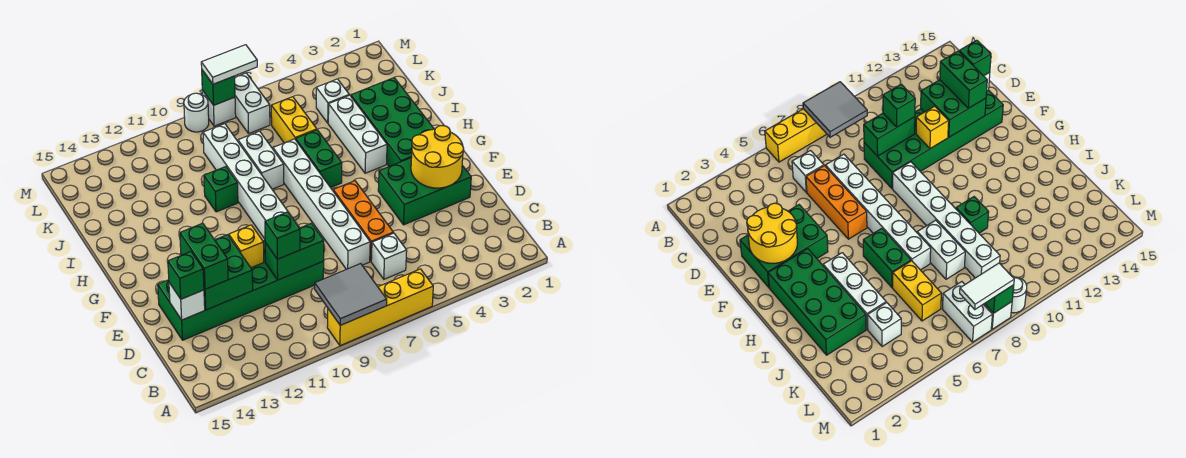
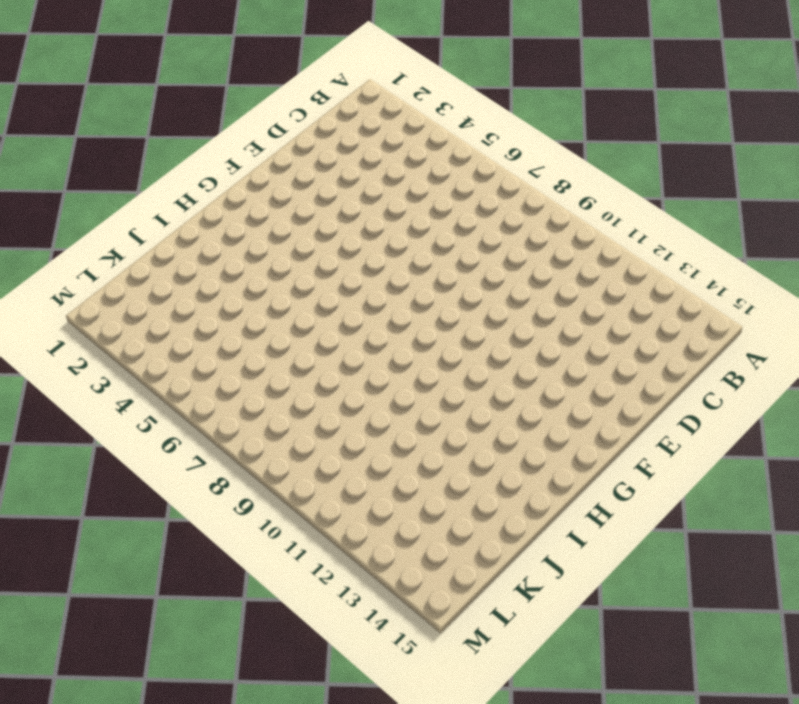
none -> yellow 1x4 brick [327,269,433,346]
none -> white 1x1 brick [371,233,407,279]
none -> orange 1x3 brick [333,181,393,261]

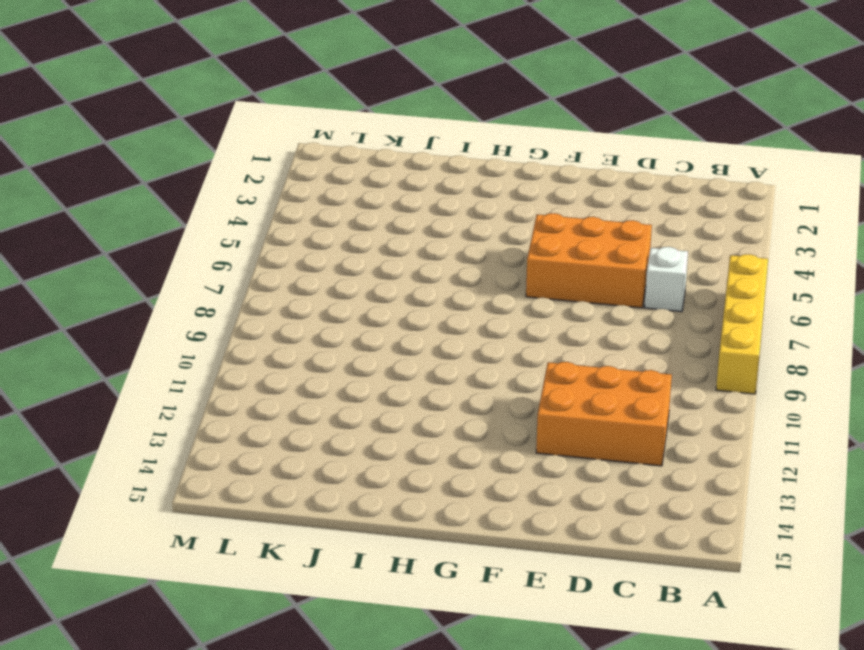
orange 2x3 brick [536,362,672,466] -> green 2x6 brick [158,240,324,340]
orange 2x3 brick [526,213,652,308] -> orange 1x3 brick [333,181,393,261]
none -> white 1x6 brick [273,139,370,269]
none -> green 2x3 brick [378,158,471,225]
none -> white 1x6 brick [203,124,297,239]

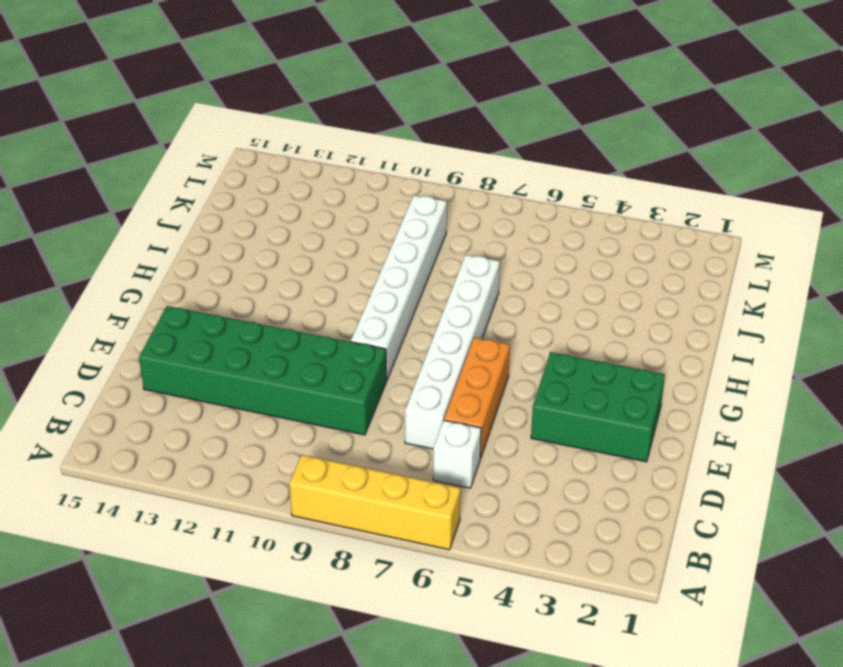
none -> green 2x4 brick [351,78,434,167]
none -> white 1x3 brick [328,95,387,173]
none -> green 1x2 brick [296,130,342,188]

